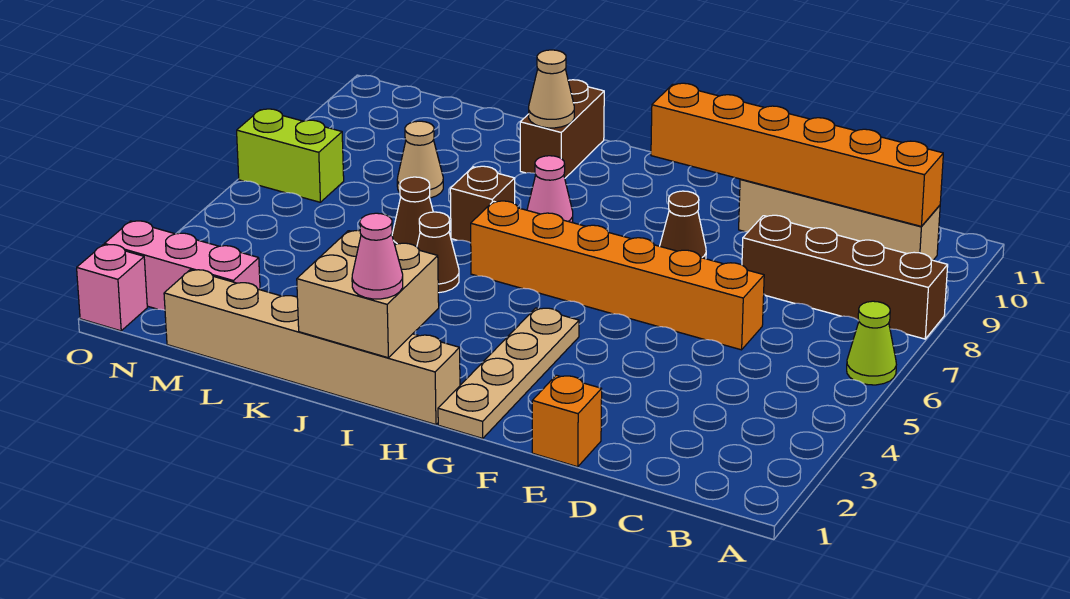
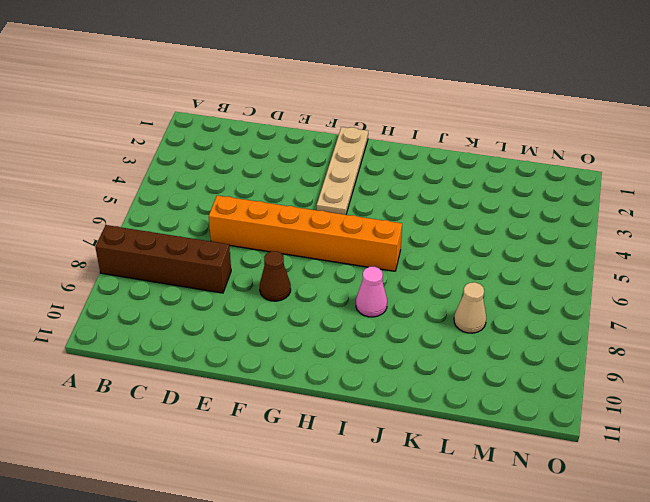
none -> lime 1x1 cone [847,301,896,385]
none -> tan 1x4 brick [739,179,940,260]
none -> orange 1x1 brick [532,375,602,467]

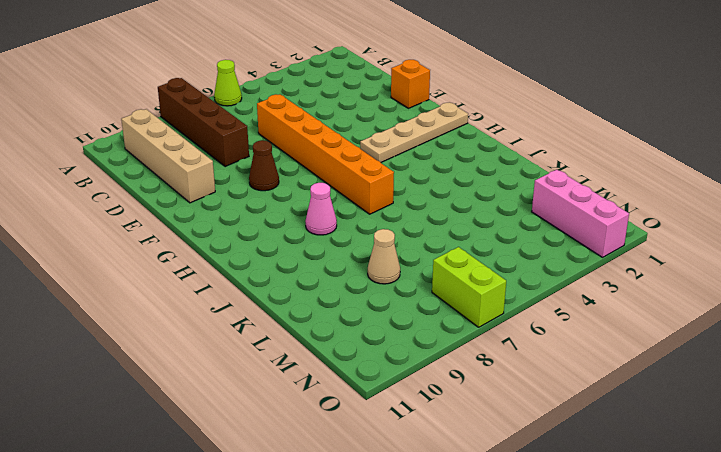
none -> tan 1x6 brick [164,270,460,425]
none -> brown 1x1 cone [417,212,459,293]
none -> brown 1x1 brick [450,166,515,243]

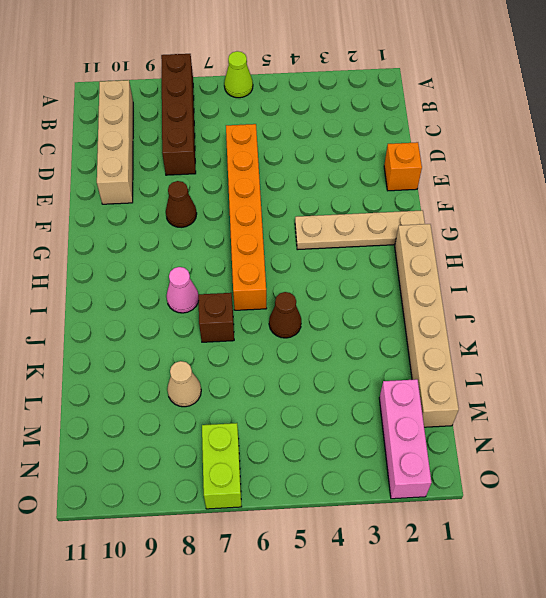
none -> brown 1x2 brick [520,80,604,178]
none -> brown 1x1 cone [392,177,433,247]
none -> pink 1x1 brick [77,245,147,331]

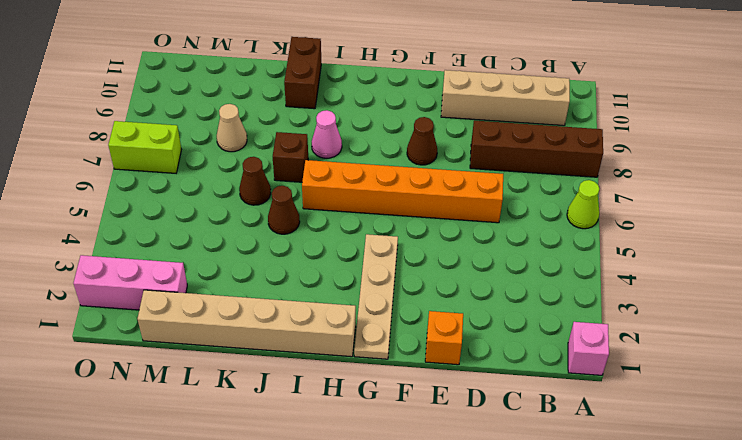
pink 1x1 brick [568,322,609,375] -> pink 1x1 brick moved to [77,245,147,331]
none -> orange 1x6 brick [651,83,943,226]
none -> tan 2x2 brick [297,230,439,358]
none -> tan 1x1 cone [529,50,574,128]

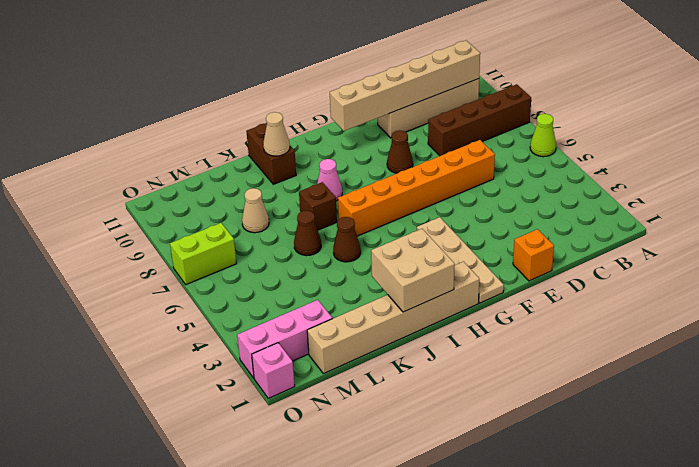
tan 1x6 brick [330,41,480,131] -> orange 1x6 brick [651,83,943,226]
none -> pink 1x1 cone [352,213,403,299]

